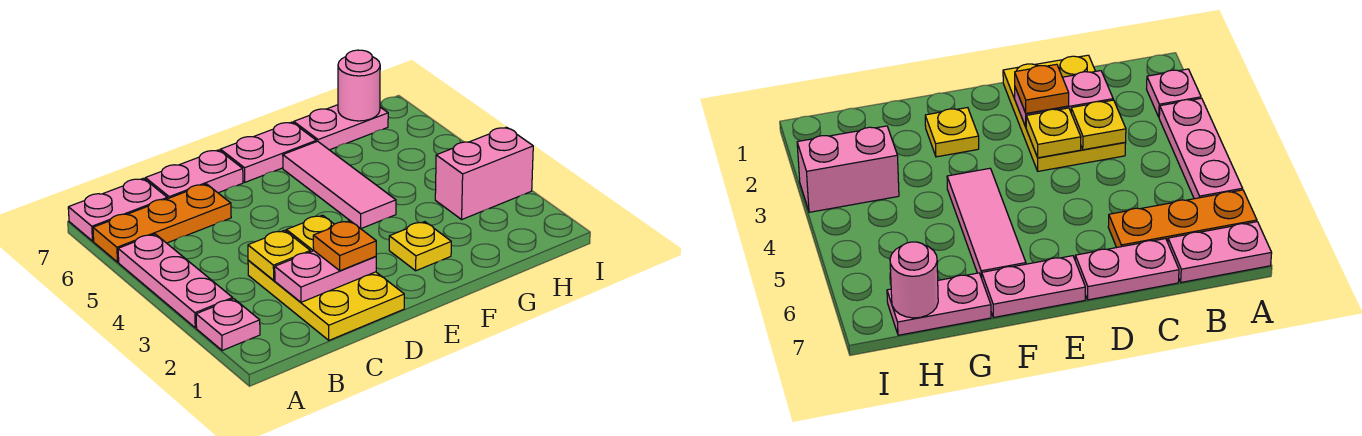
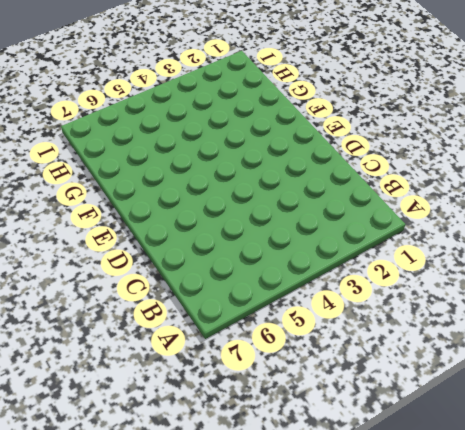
none -> pink 1x1 plate [196,299,260,351]
none -> pink 1x3 plate [118,234,233,328]
none -> orange 1x3 plate [93,184,231,262]

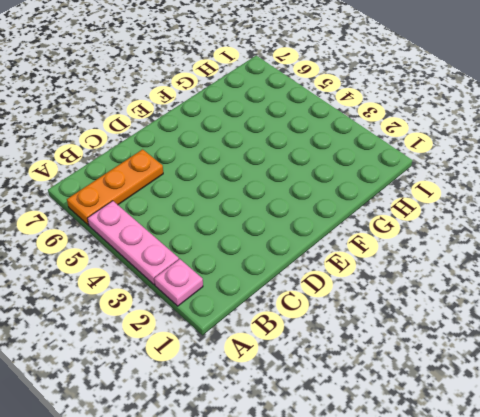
none -> pink 1x2 plate [68,178,167,241]
none -> yellow 2x3 plate [248,260,404,340]
none -> pink 1x2 plate [145,150,243,199]

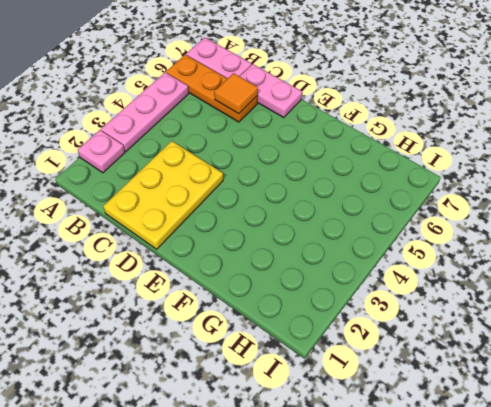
orange 1x1 tile [214,73,258,114] -> none
none -> pink 1x2 plate [220,122,316,182]
none -> yellow 1x1 plate [389,222,451,271]
none -> pink 1x3 tile [283,141,396,229]

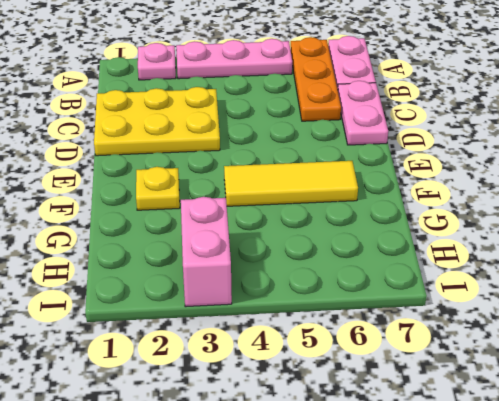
yellow 1x3 tile [224,161,358,206] -> pink 1x3 tile [283,141,396,229]
none -> pink 1x2 plate [220,122,316,182]
none -> pink 1x2 plate [294,105,388,150]
none -> pink 1x2 plate [275,251,376,302]

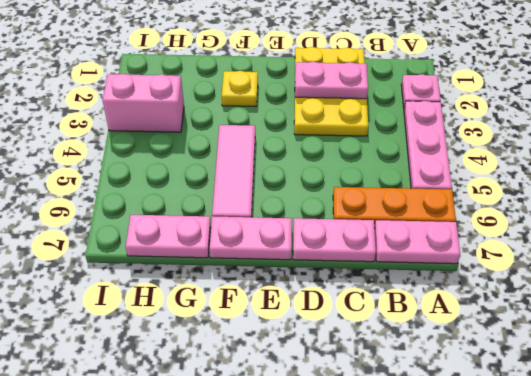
none -> yellow 1x1 plate [248,230,310,280]
none -> yellow 1x1 plate [286,215,334,252]
none -> pink 1x1 round brick [338,50,380,121]

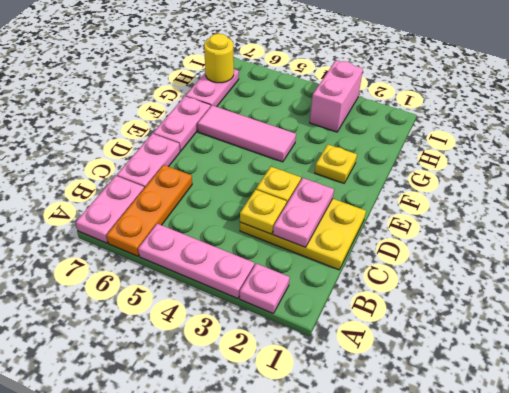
yellow 1x1 round brick [204,34,234,83] -> pink 1x1 round brick [338,50,380,121]
none -> orange 1x1 plate [313,221,376,271]

